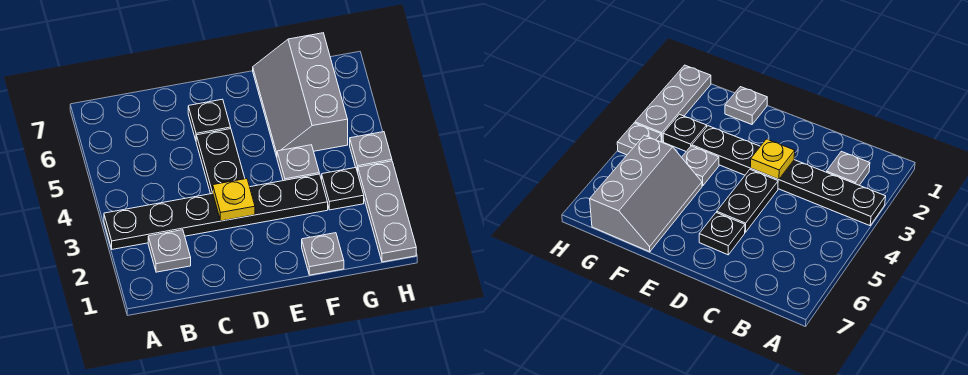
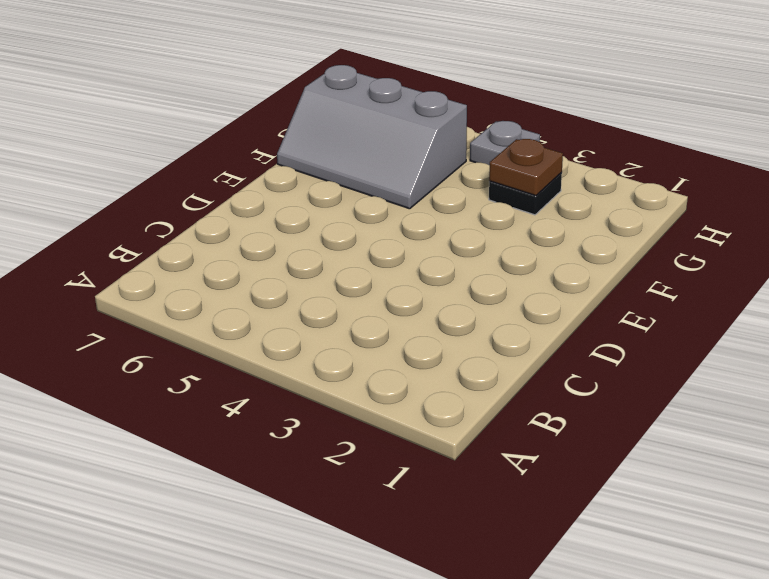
brown 1x1 plate [489,139,563,196] -> none
none -> black 1x6 plate [104,174,328,249]
none -> grey 1x1 plate [148,230,191,272]

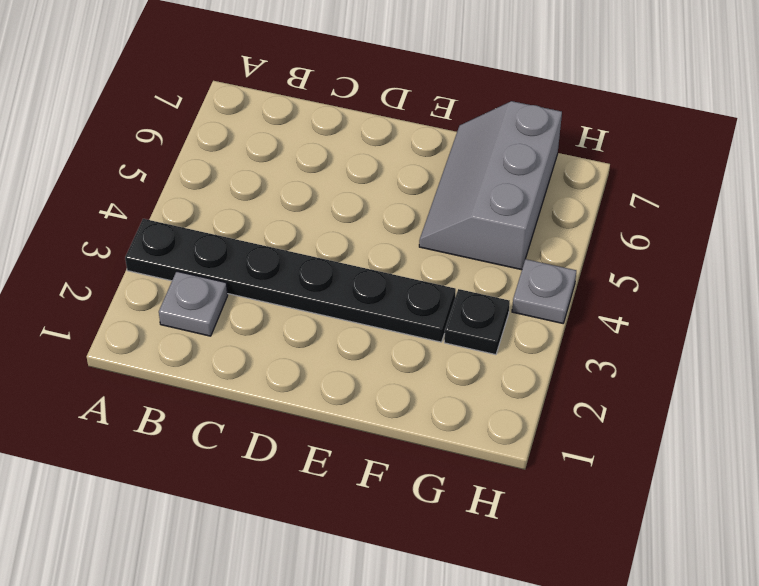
none -> black 1x2 plate [196,129,245,194]
none -> black 1x1 plate [188,99,231,140]

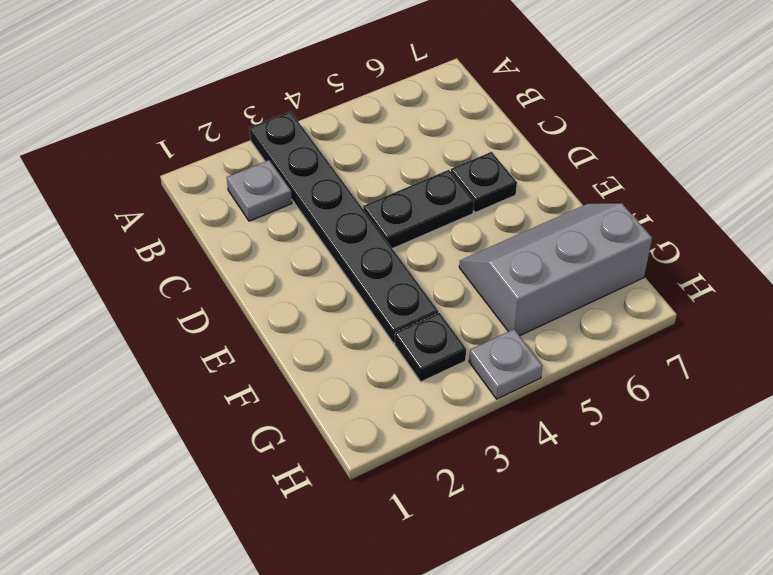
none -> grey 1x1 plate [302,233,344,275]
none -> grey 1x1 plate [277,145,319,181]

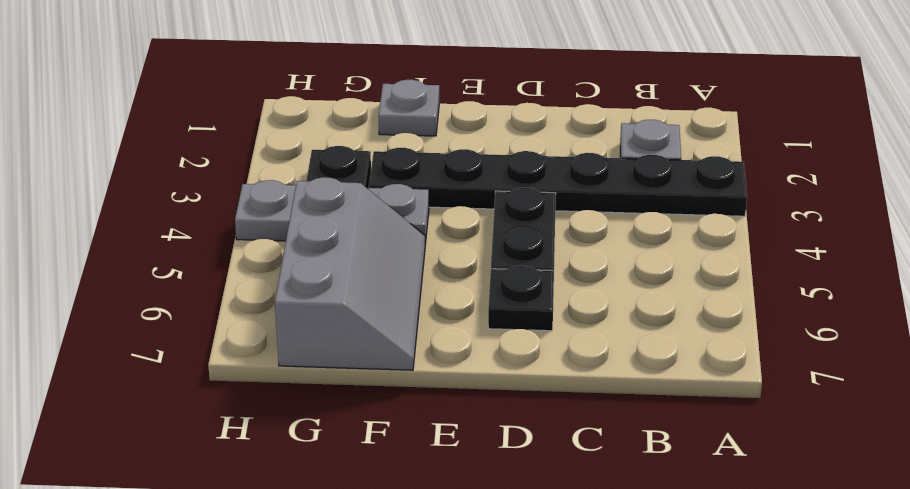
none -> grey 1x3 plate [358,161,416,262]
none -> yellow 1x1 plate [213,179,255,221]

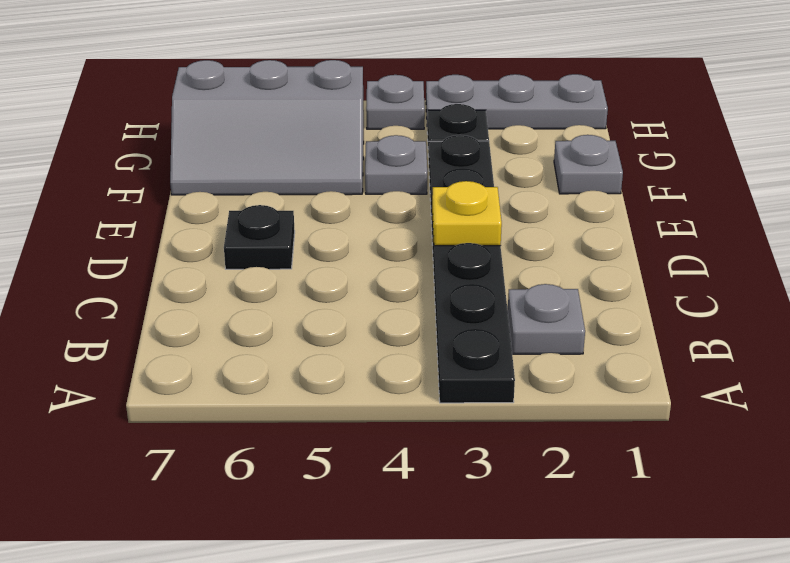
none -> black 1x2 plate [196,129,245,194]

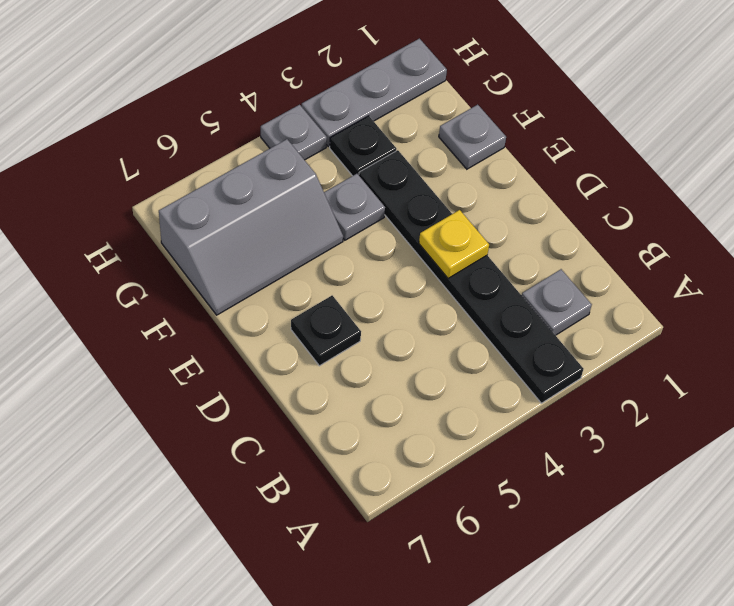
none -> black 1x2 plate [196,129,245,194]

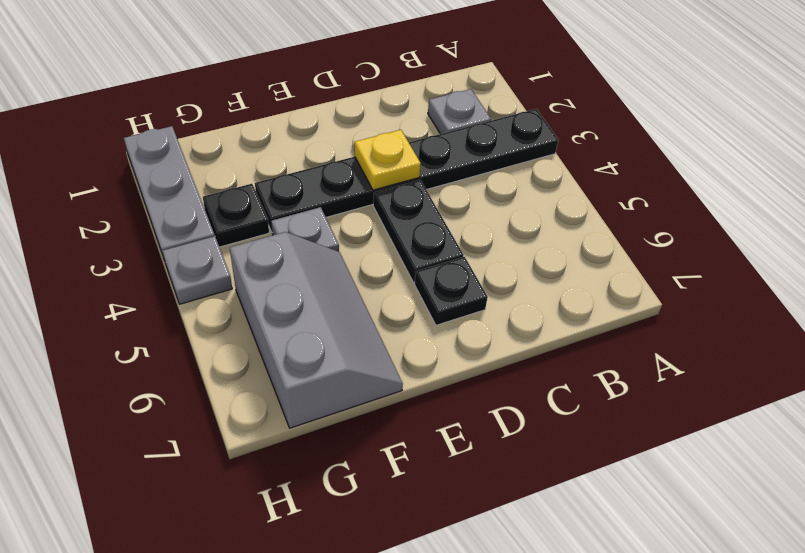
none -> grey 1x1 plate [302,233,344,275]

